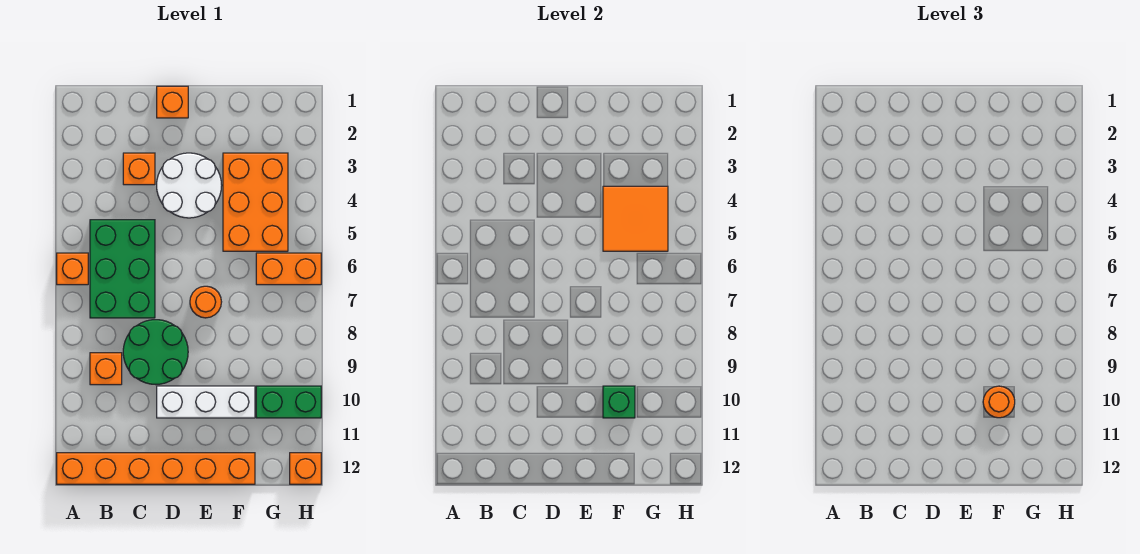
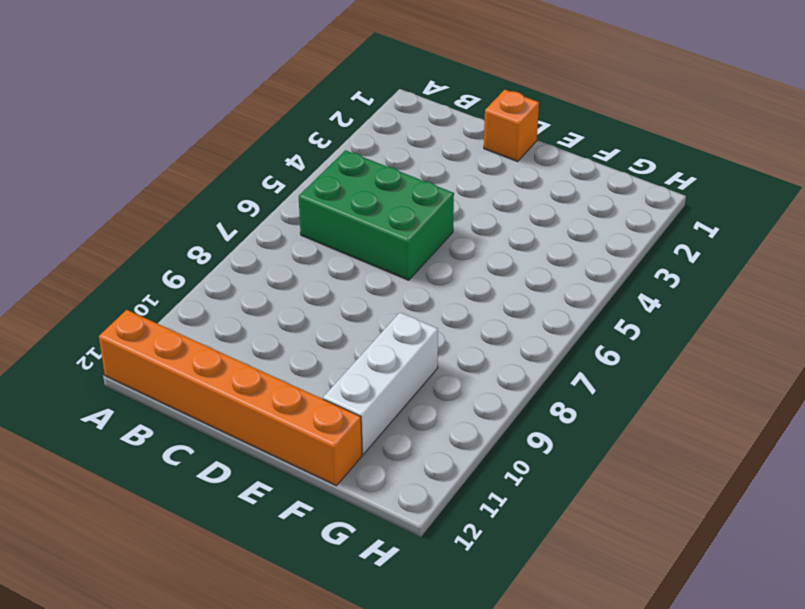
green 2x3 brick [299,150,454,280] -> green 2x3 brick turned to [90,220,155,318]
white 1x3 brick [323,312,438,454] -> white 1x3 brick turned to [157,386,255,418]
none -> orange 1x1 brick [57,253,88,285]
none -> orange 1x1 brick [90,353,122,385]
none -> orange 1x1 brick [123,153,155,185]

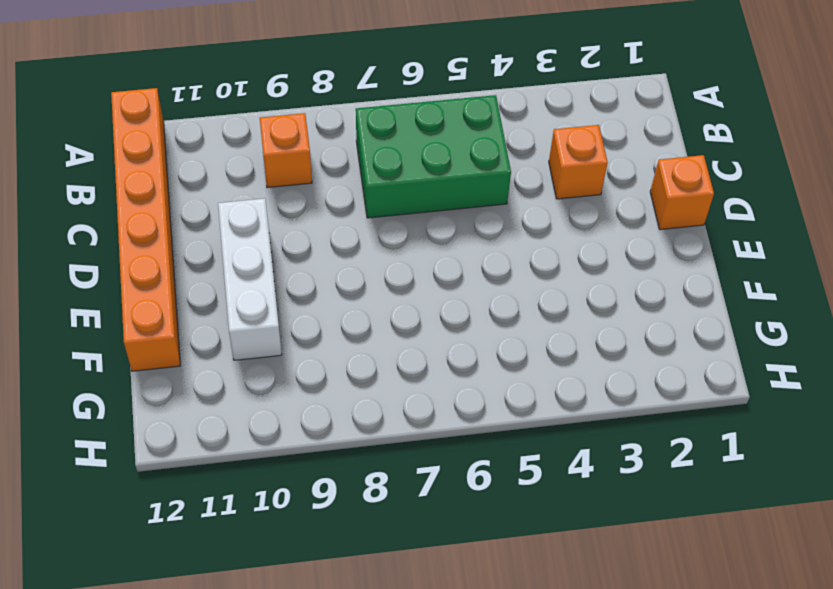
none -> orange 1x1 brick [57,253,88,285]
none -> green 2x2 round brick [123,320,188,385]
none -> white 2x2 round brick [157,153,222,218]

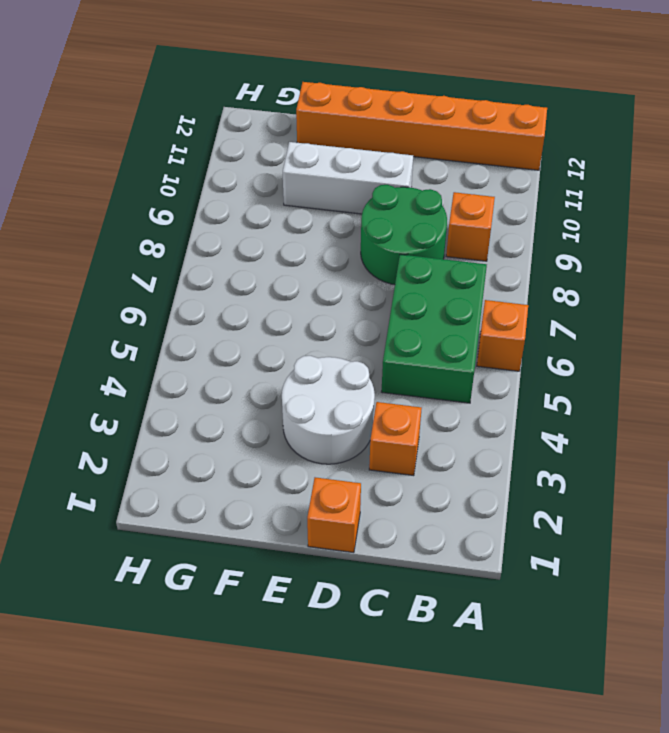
none -> orange 1x1 round brick [190,286,221,318]
none -> orange 2x3 brick [223,153,288,251]
none -> orange 1x2 brick [256,253,321,285]

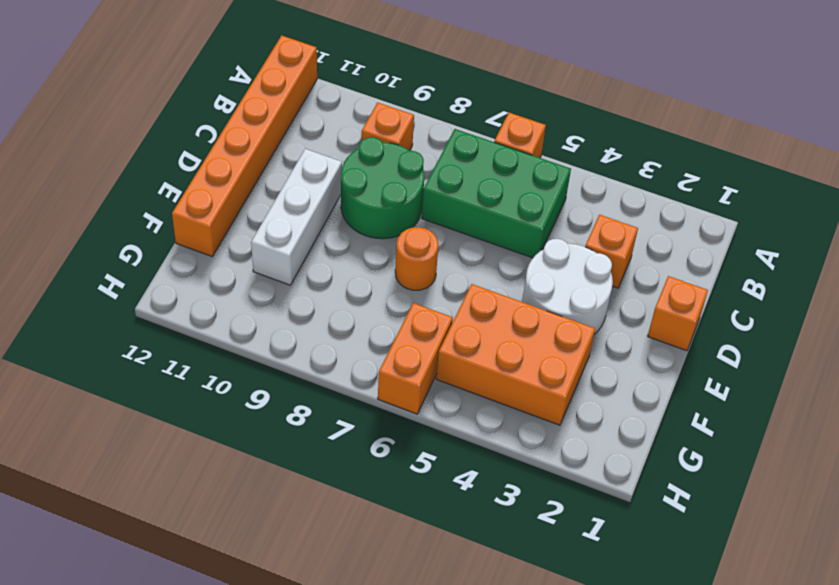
none -> green 1x2 brick [256,386,321,418]
none -> orange 1x1 brick [290,453,321,484]
none -> orange 2x2 tile [603,186,668,251]

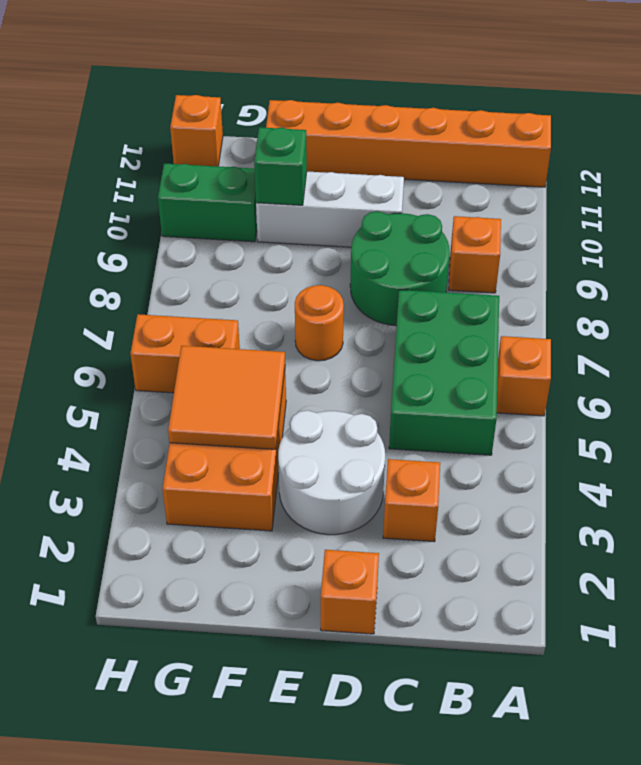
none -> orange 1x1 round brick [983,386,1015,418]

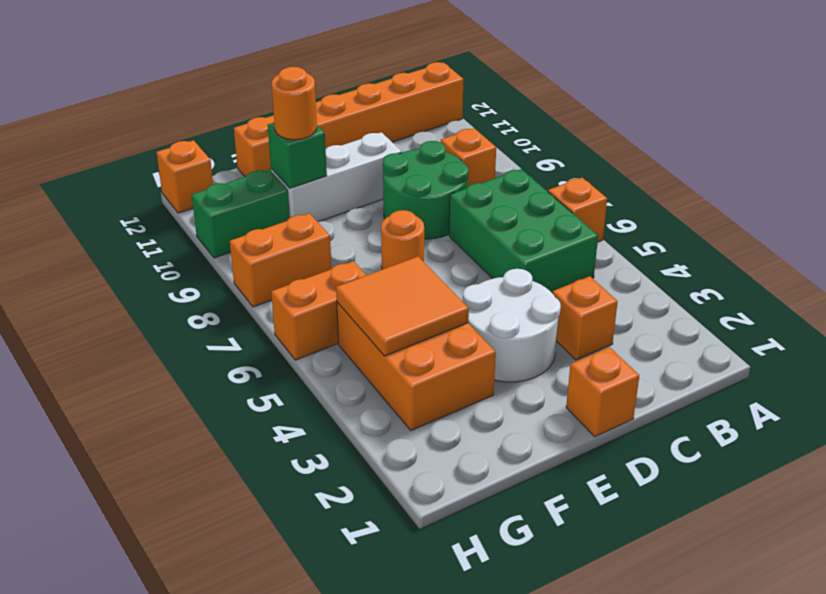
orange 1x2 brick [230,213,332,307] -> none

